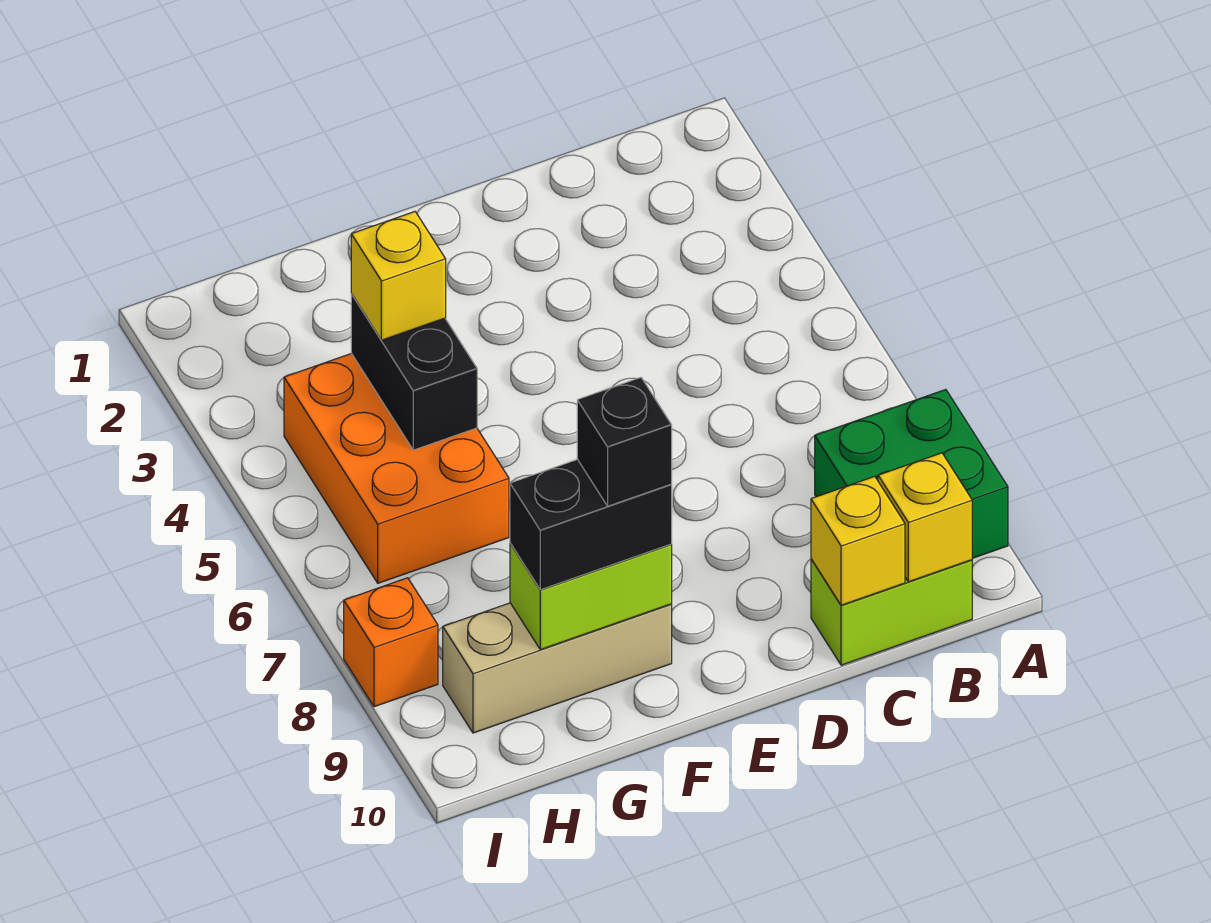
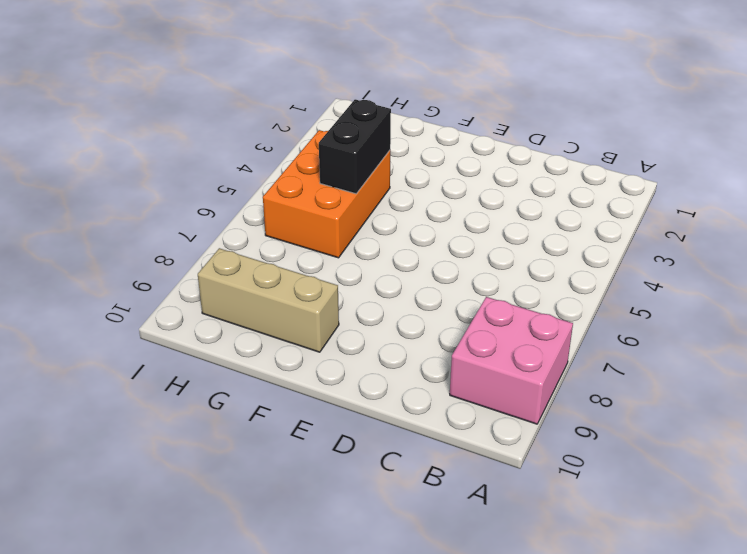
pink 2x2 brick [450,297,573,424] -> green 2x2 brick [815,390,1008,558]
none -> lime 1x2 brick [811,559,972,665]
none -> orange 1x1 brick [344,578,438,707]
none -> yellow 1x1 brick [878,453,972,582]

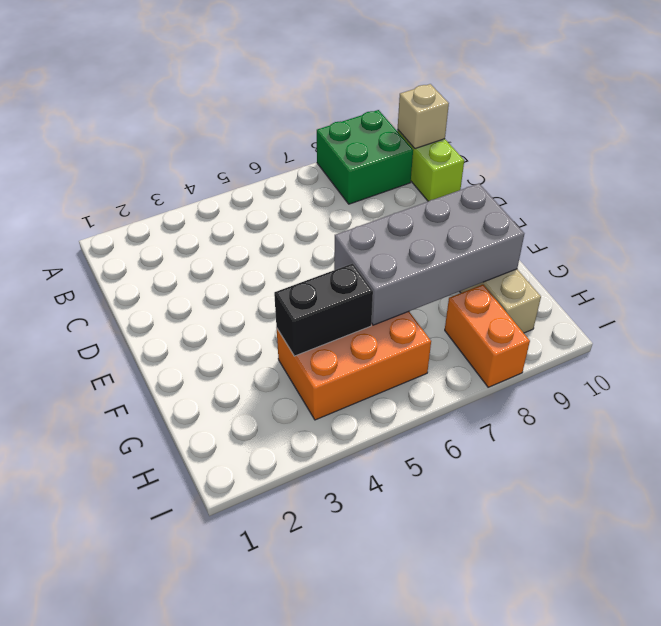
tan 1x1 brick [398,84,449,149] -> yellow 1x1 brick [878,453,972,582]
grey 2x4 brick [334,184,524,325] -> lime 1x2 brick [510,543,672,650]
orange 1x2 brick [445,285,530,387] -> orange 1x1 brick [344,578,438,707]
none -> yellow 1x1 brick [811,476,905,605]
none -> black 1x2 brick [510,459,672,590]
none -> yellow 1x1 brick [351,212,446,340]

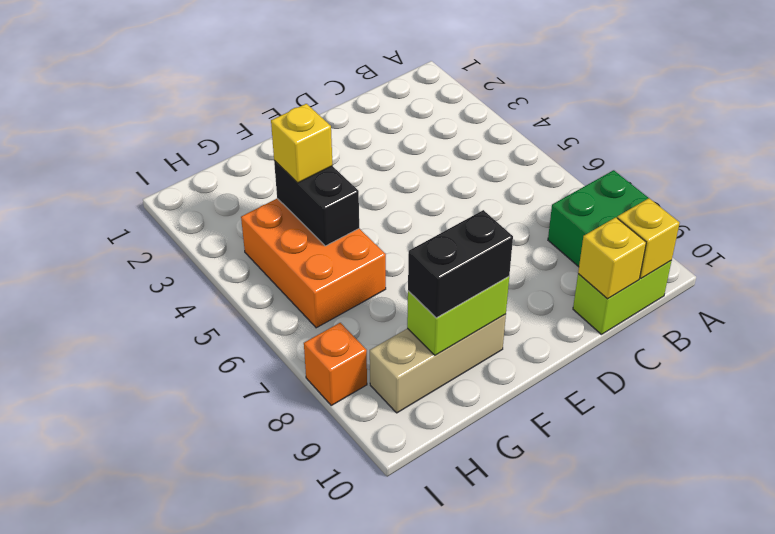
none -> black 1x1 brick [577,378,672,506]

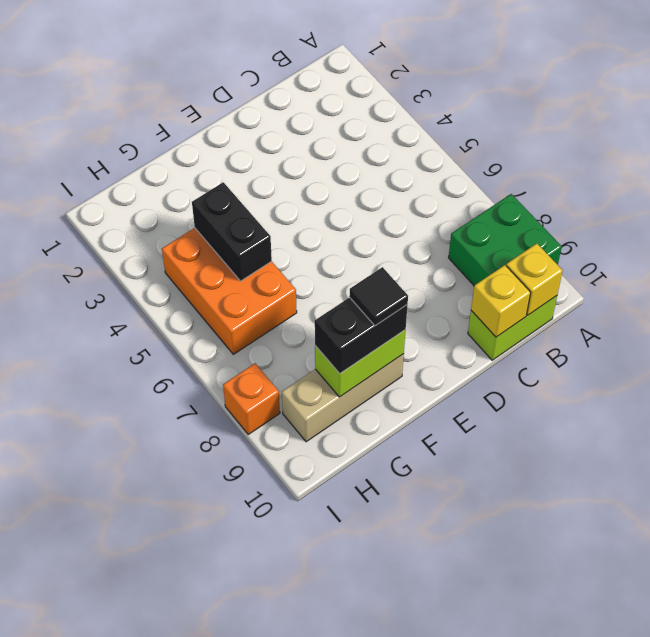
black 1x1 tile [349,267,408,326] -> black 1x1 brick [577,378,672,506]
none -> yellow 1x1 brick [351,212,446,340]

